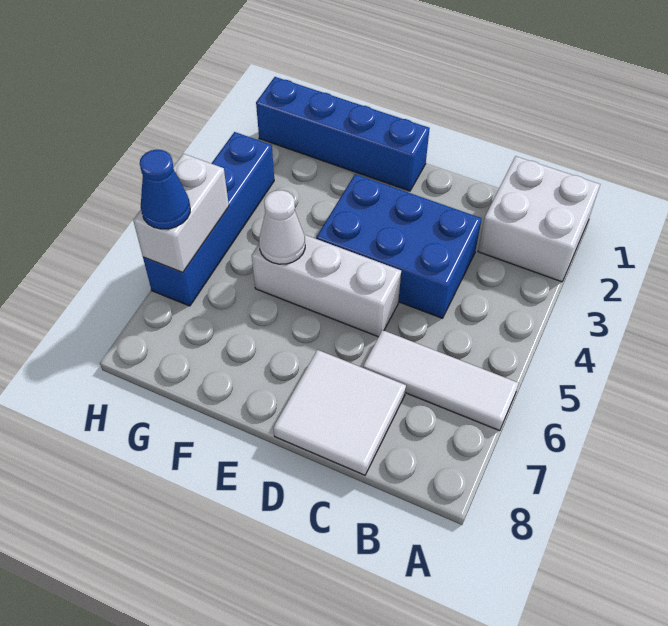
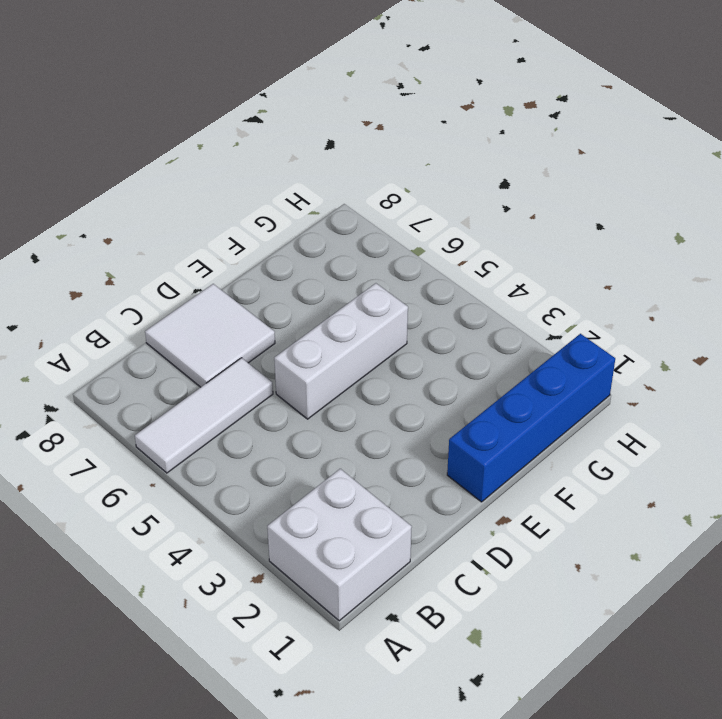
none -> blue 2x3 brick [316,174,482,318]
none -> blue 1x4 brick [143,132,274,306]

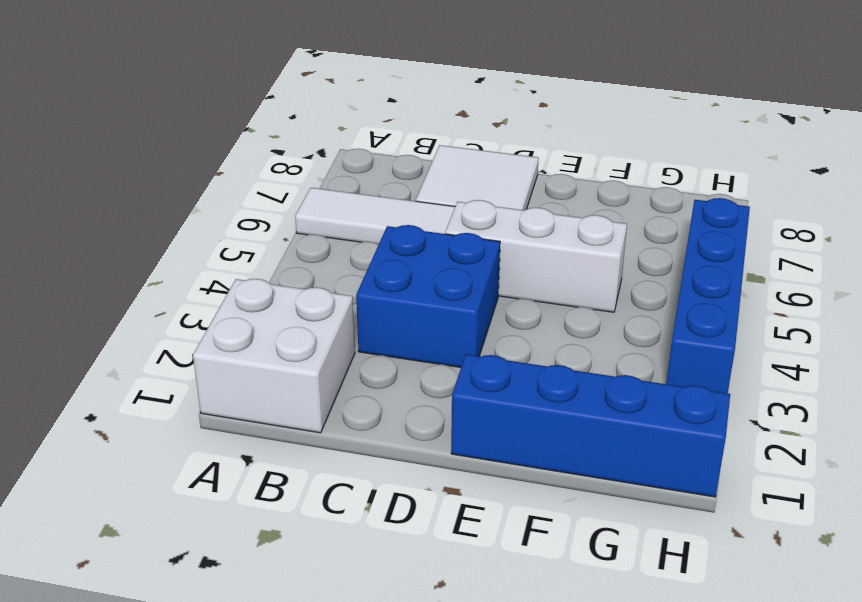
blue 2x2 brick [356,225,500,367] -> blue 2x3 brick [316,174,482,318]
none -> white 1x1 cone [259,190,305,264]
none -> white 1x2 brick [133,154,229,272]

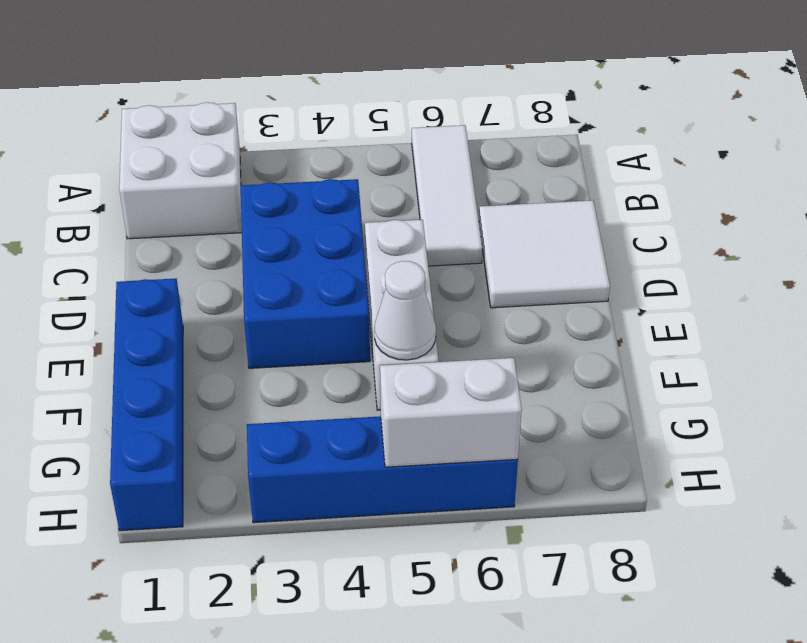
none -> blue 1x1 cone [140,150,190,229]

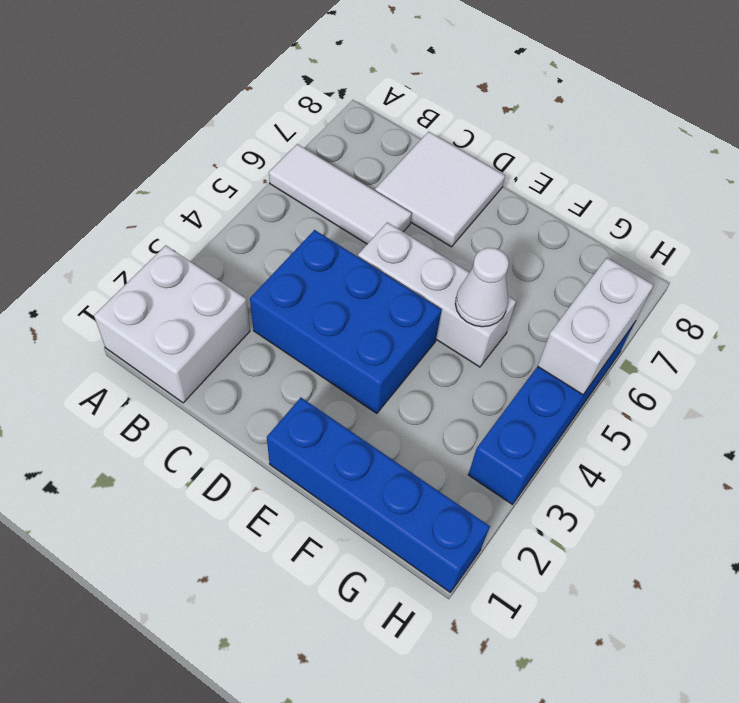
none -> blue 1x1 cone [140,150,190,229]

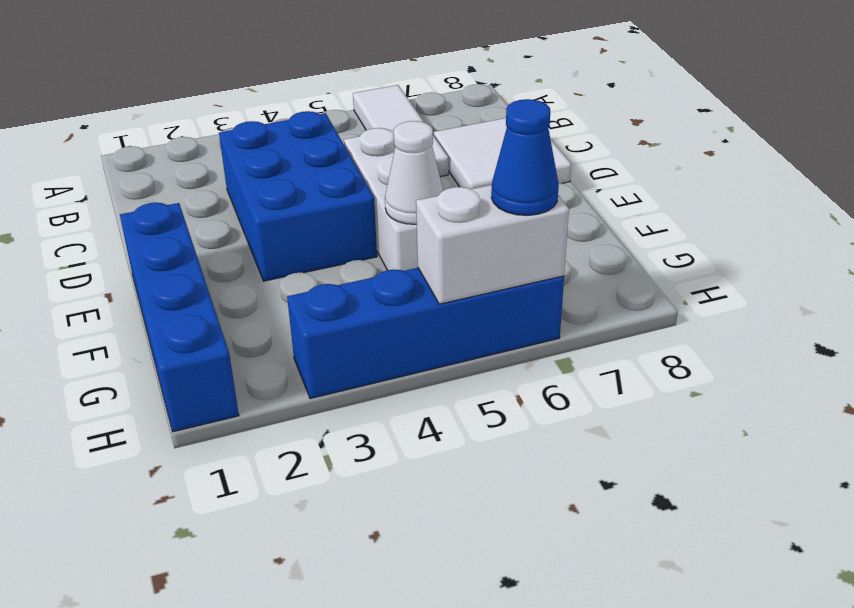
none -> white 2x2 brick [478,156,600,282]

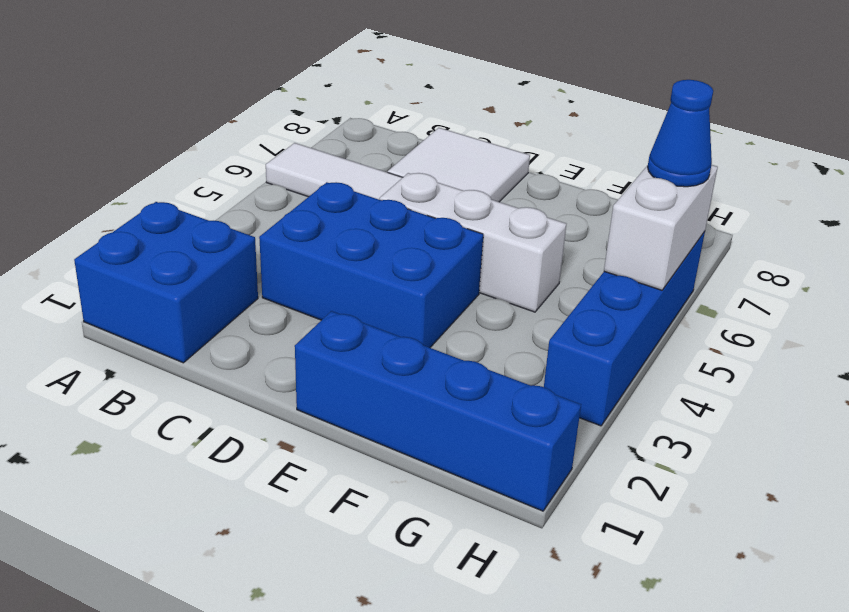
blue 2x2 brick [74,202,258,363] -> white 2x2 brick [478,156,600,282]
none -> white 1x1 cone [259,190,305,264]

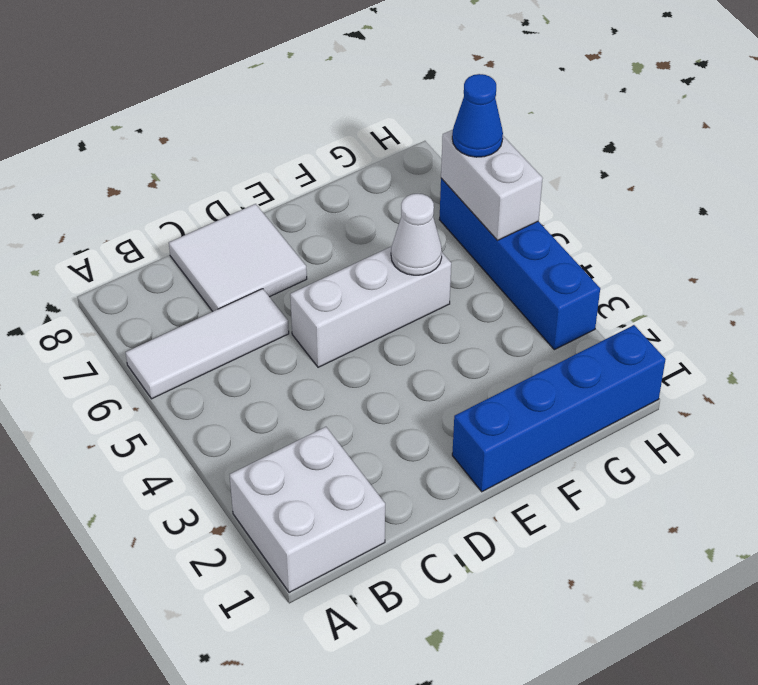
none -> blue 2x3 brick [316,174,482,318]

